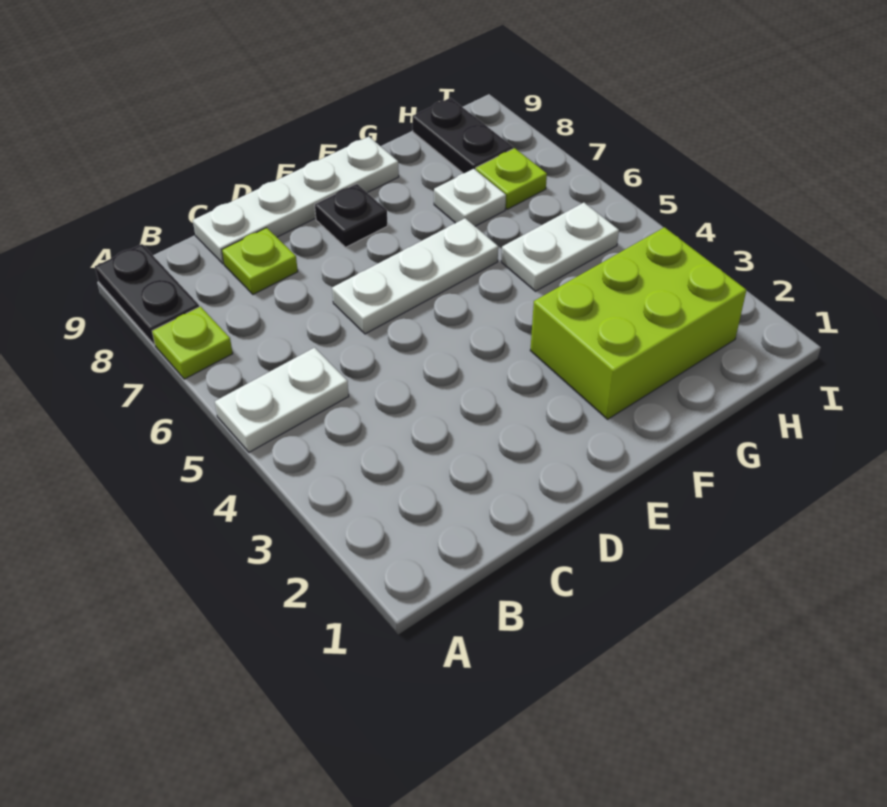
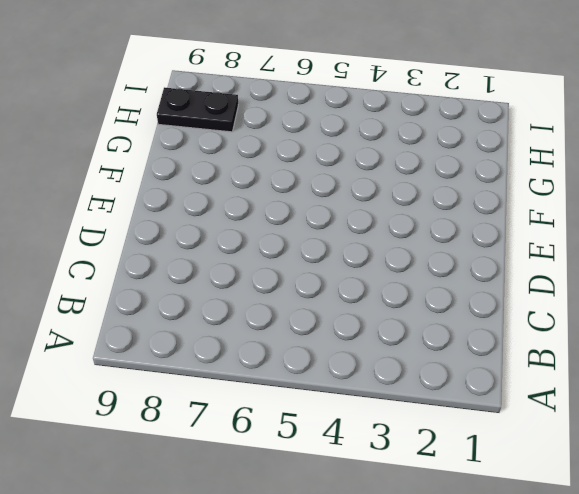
none -> white 1x2 plate [215,348,349,452]
none -> lime 1x1 plate [152,307,233,379]
none -> black 1x2 plate [95,244,199,345]

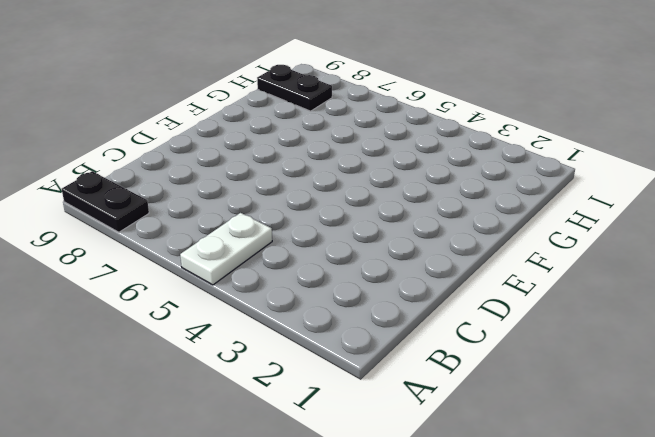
none -> lime 1x1 plate [152,307,233,379]
none -> lime 1x1 plate [222,228,298,294]
none -> white 1x4 plate [193,137,399,264]

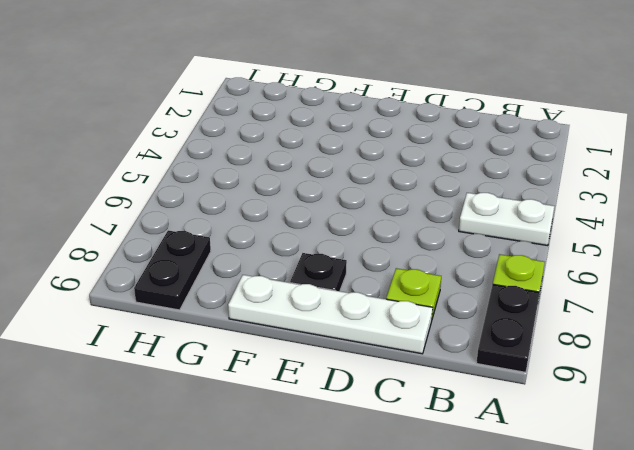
none -> white 1x3 plate [332,218,498,334]
none -> lime 2x3 brick [530,227,746,419]
none -> white 1x2 plate [501,203,619,291]

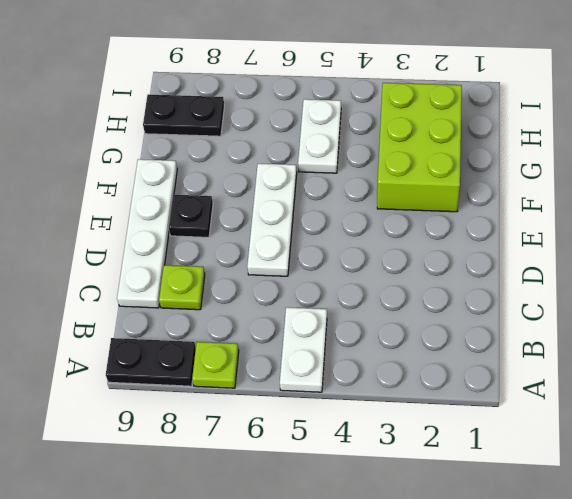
none -> white 1x1 plate [434,169,506,226]
none -> lime 1x1 plate [476,148,547,209]

